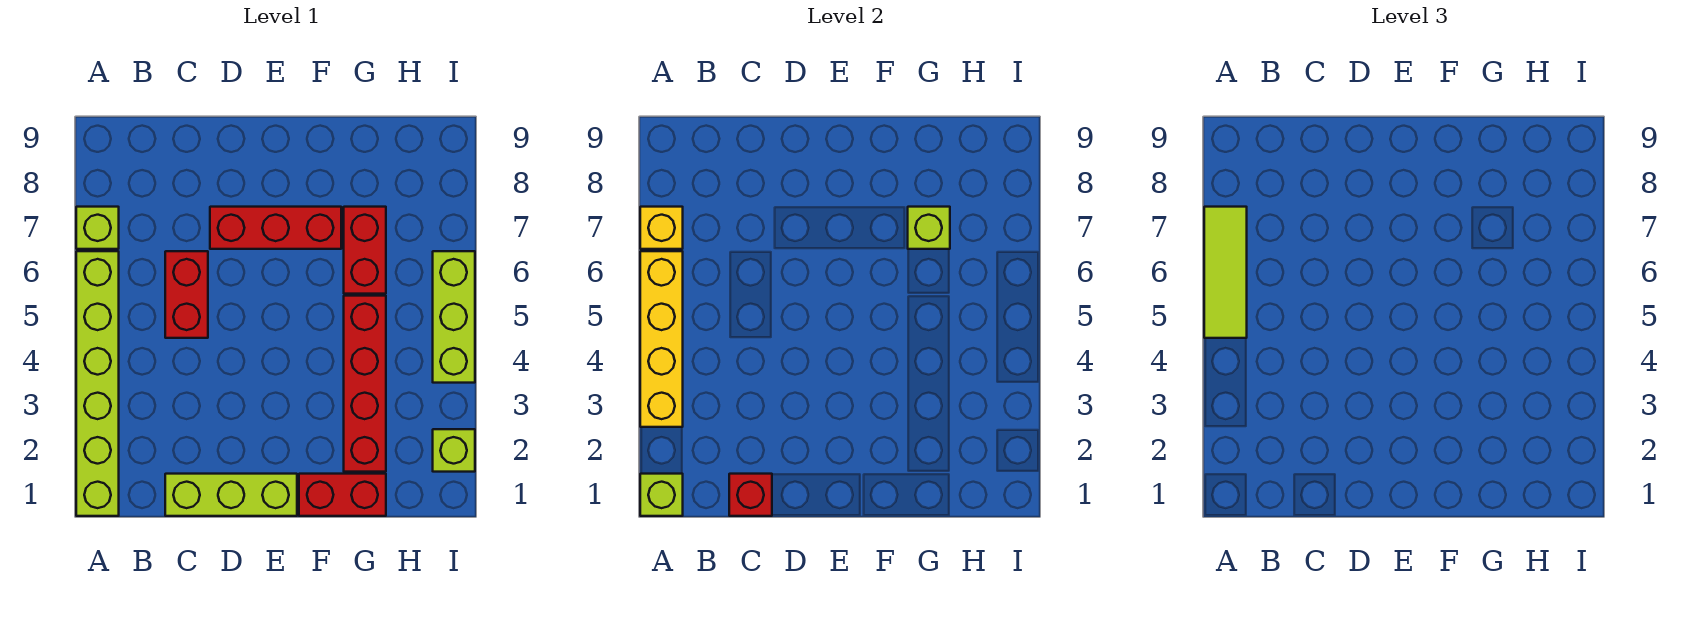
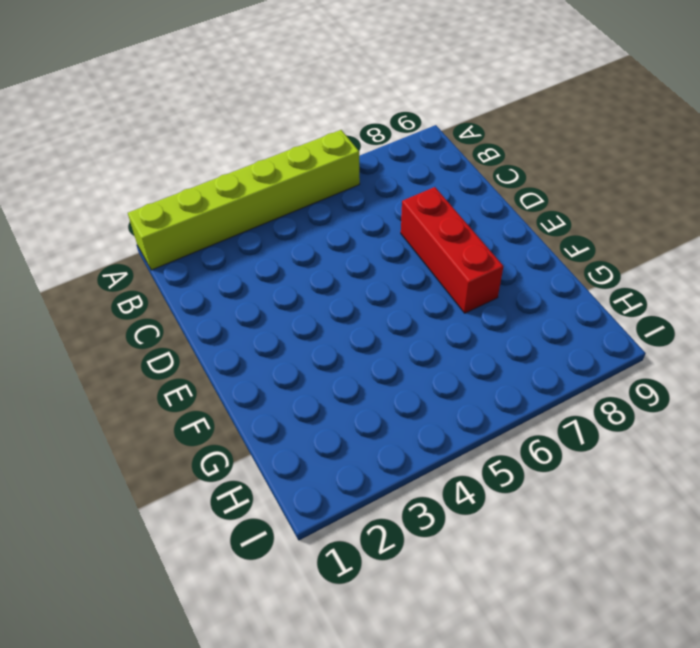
none -> lime 1x1 brick [76,207,119,249]
none -> lime 1x3 brick [165,474,297,516]
none -> red 1x2 brick [165,251,208,338]

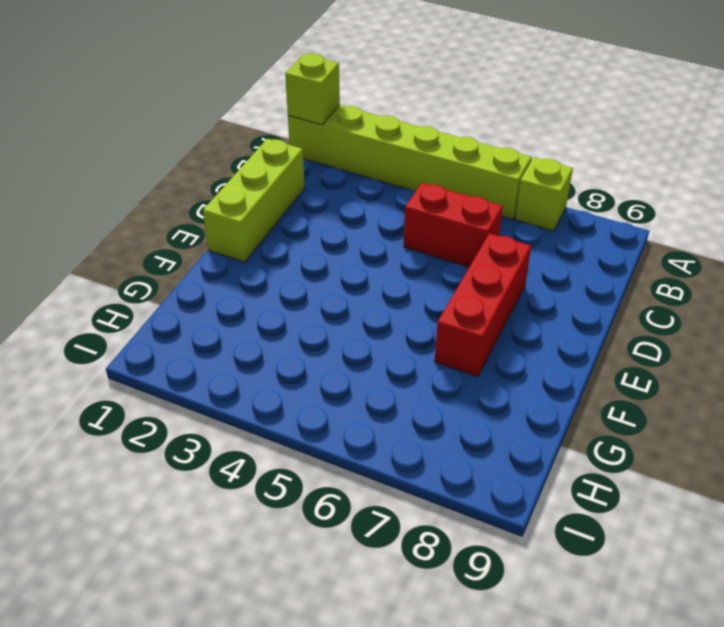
none -> red 1x2 brick [299,474,386,516]
none -> red 1x4 brick [344,296,386,472]
none -> red 1x2 brick [344,207,386,294]

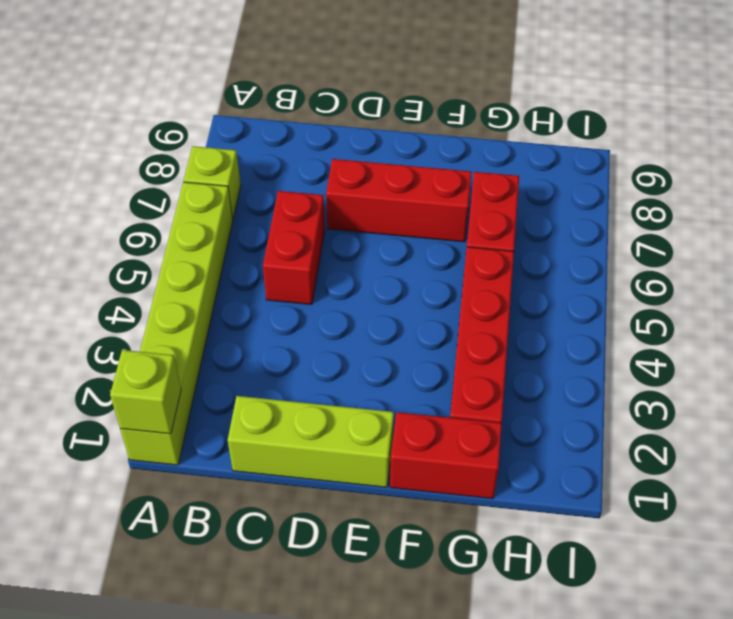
none -> lime 1x1 brick [433,429,475,472]
none -> lime 1x3 brick [433,251,475,383]
none -> yellow 1x4 brick [640,251,683,427]

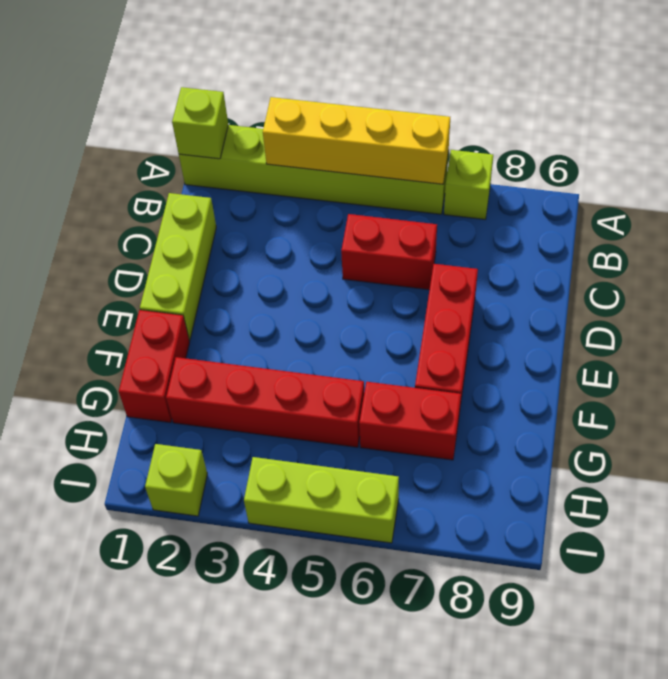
none -> yellow 1x1 brick [640,207,683,249]
none -> red 1x1 brick [729,474,772,516]
none -> lime 1x1 brick [908,207,950,249]

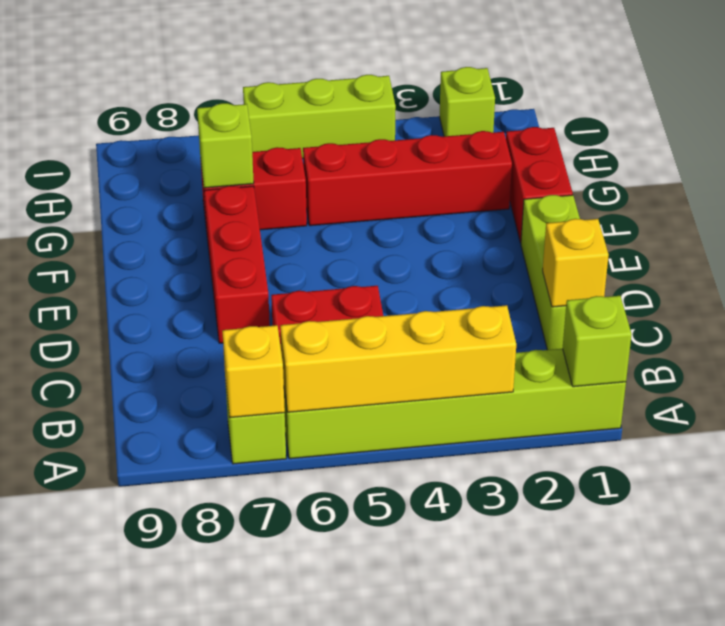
yellow 1x1 brick [543,219,609,307] -> red 1x1 brick [729,474,772,516]
none -> lime 1x3 tile [1204,207,1247,338]

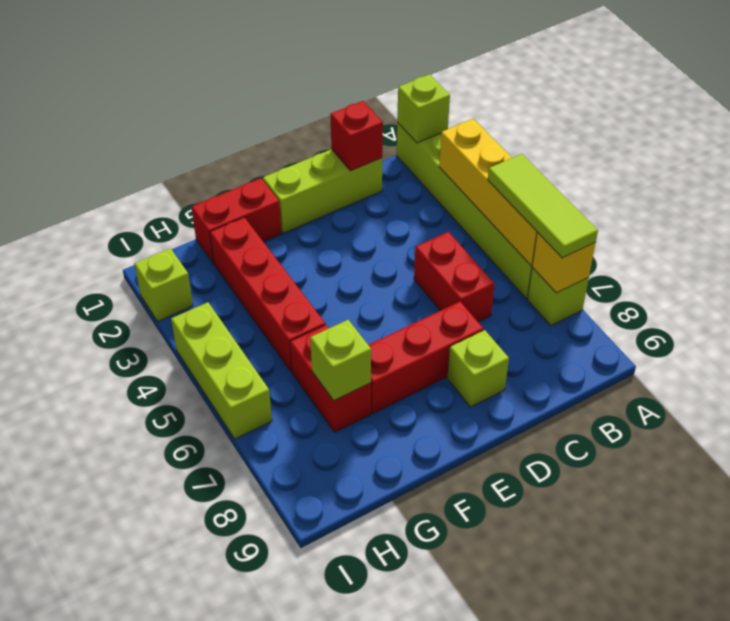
lime 1x1 brick [447,330,509,407] -> none

